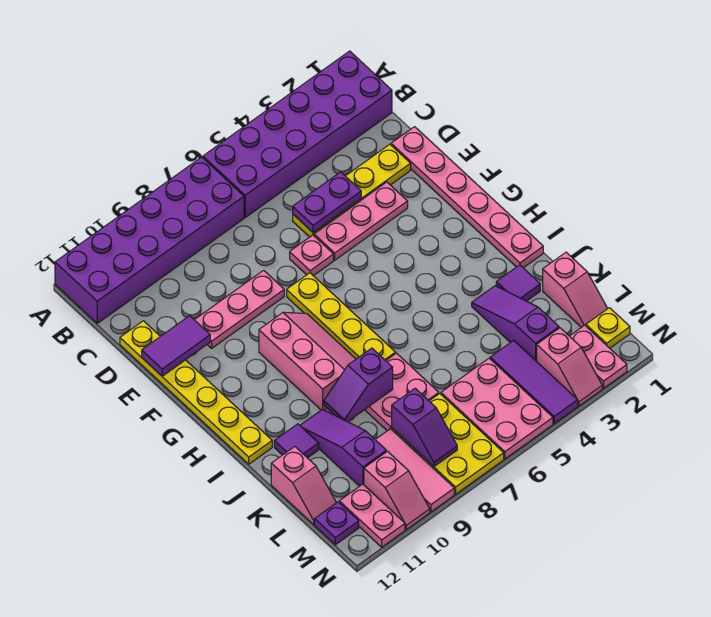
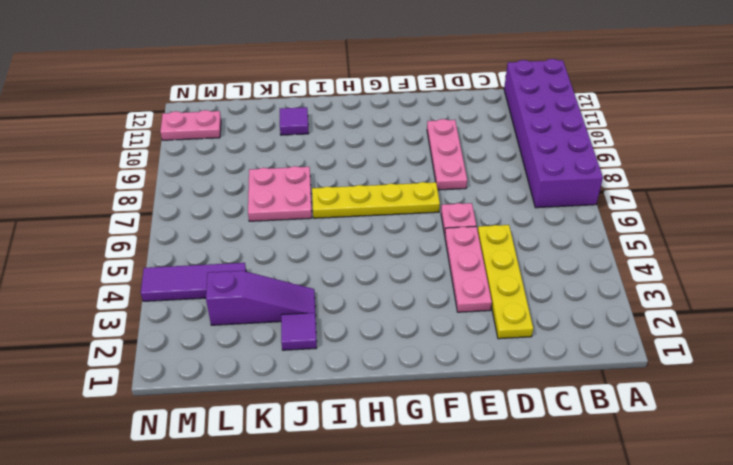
none -> purple 2x6 brick [203,51,392,217]
none -> pink 1x6 plate [391,127,543,268]
none -> yellow 1x6 plate [120,321,272,464]
none -> pink 2x3 slope [259,312,356,410]

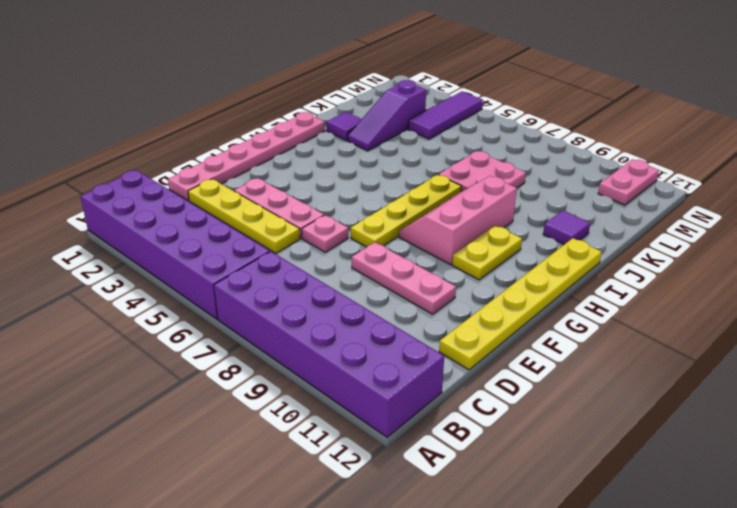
yellow 1x2 plate [452,225,522,280] -> none
none -> purple 1x3 slope [300,409,386,486]
none -> pink 1x2 slope [543,252,608,327]
none -> pink 1x2 slope [271,447,336,524]
none -> pink 2x3 plate [441,358,553,459]

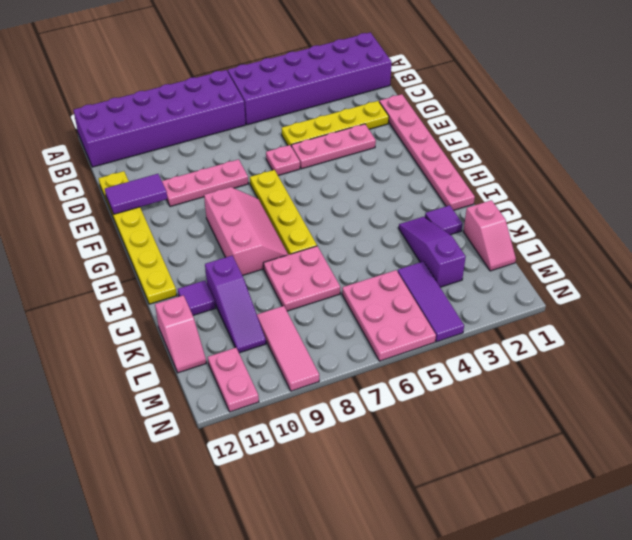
purple 1x3 slope [205,256,266,353] -> purple 1x3 slope turned to [300,409,386,486]
none -> yellow 2x3 plate [392,394,504,494]
none -> yellow 1x1 plate [586,308,630,348]
none -> pink 1x2 plate [570,325,627,388]
none -> pink 1x2 slope [537,328,602,406]

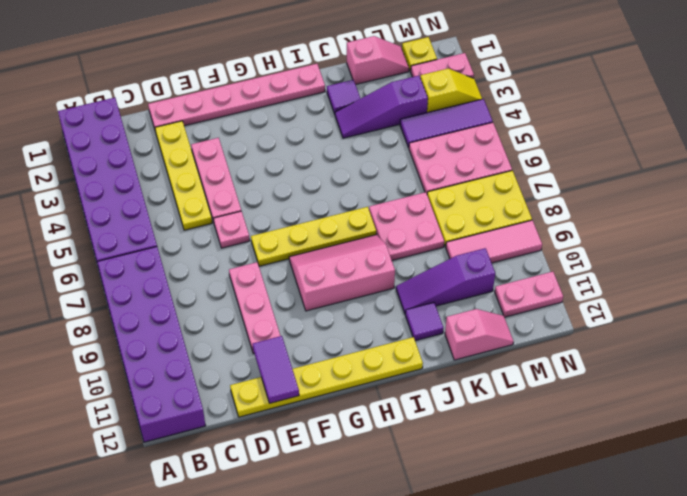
yellow 1x2 slope [421,69,482,113] -> pink 1x2 slope [537,328,602,406]
none -> pink 1x2 slope [364,451,430,529]
none -> purple 1x1 plate [315,502,359,545]
none -> purple 1x2 plate [293,172,361,233]
none -> purple 1x2 slope [324,348,393,422]

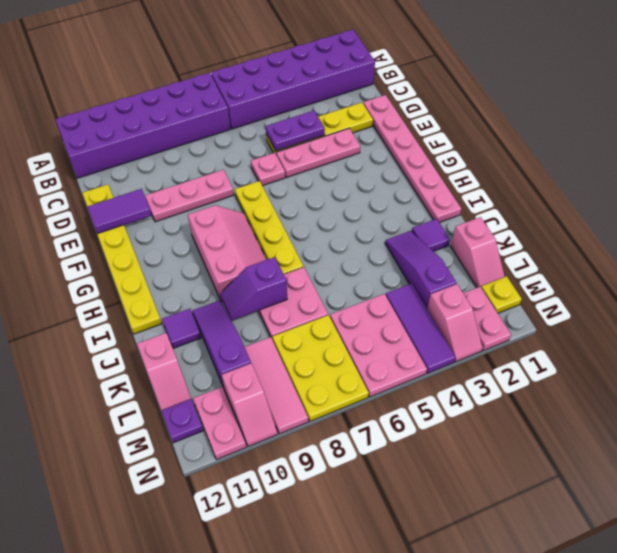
none -> purple 1x2 slope [392,388,457,466]

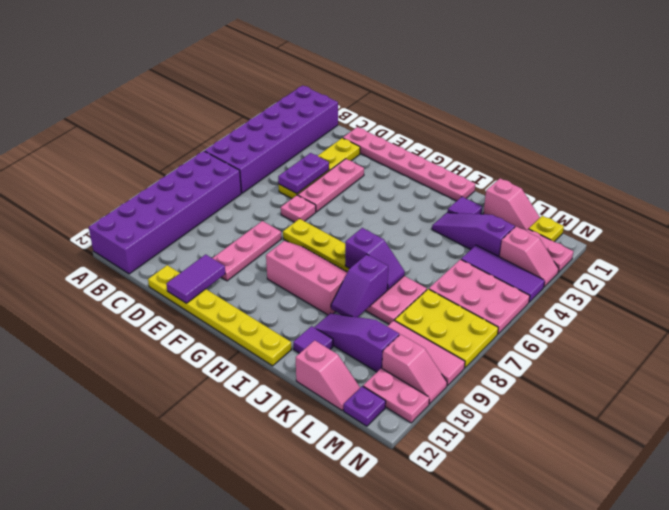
purple 1x2 slope [345,228,405,290] -> purple 1x2 slope moved to [392,388,457,466]

